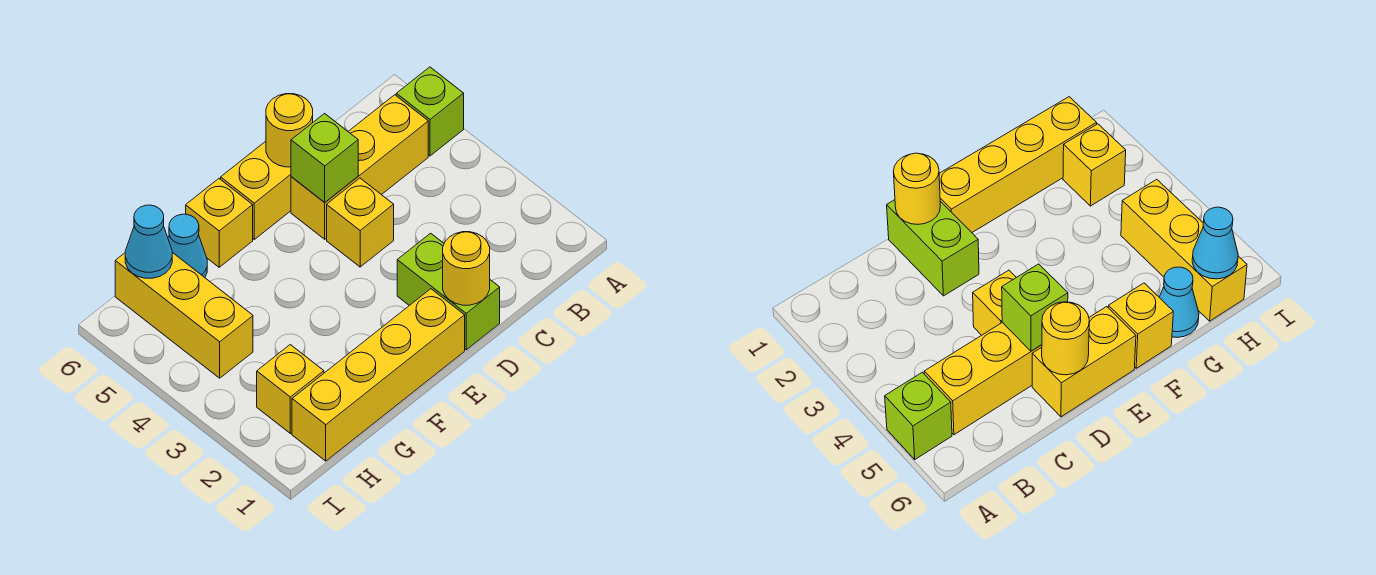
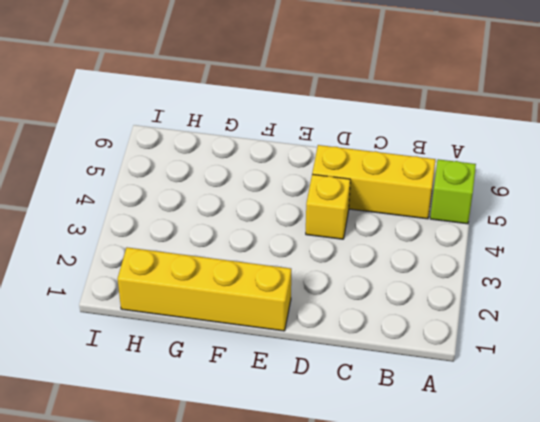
none -> lime 1x2 brick [397,233,500,350]
none -> yellow 1x2 brick [221,141,291,239]
none -> yellow 1x1 brick [186,179,253,267]

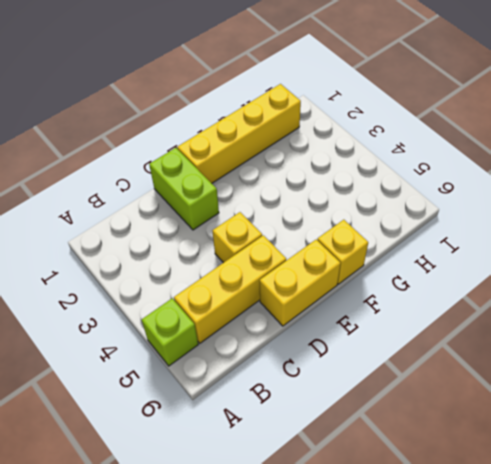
none -> cyan 1x1 cone [168,214,207,277]
none -> yellow 1x1 brick [257,345,324,433]
none -> yellow 1x3 brick [115,252,253,378]

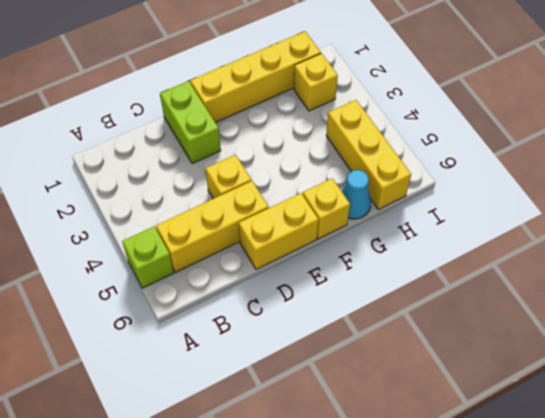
none -> yellow 1x1 round brick [443,232,490,305]
none -> lime 1x1 brick [291,114,358,202]
none -> yellow 1x1 round brick [266,94,313,167]

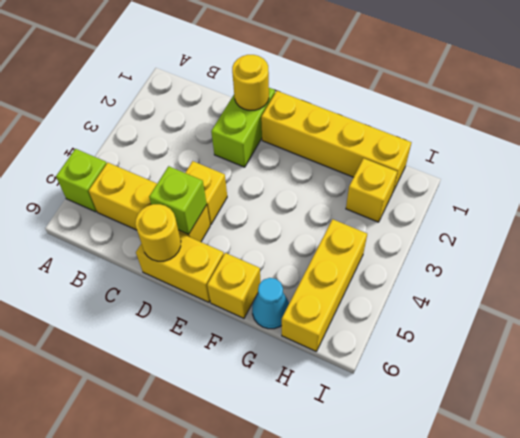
none -> cyan 1x1 cone [125,205,172,278]

